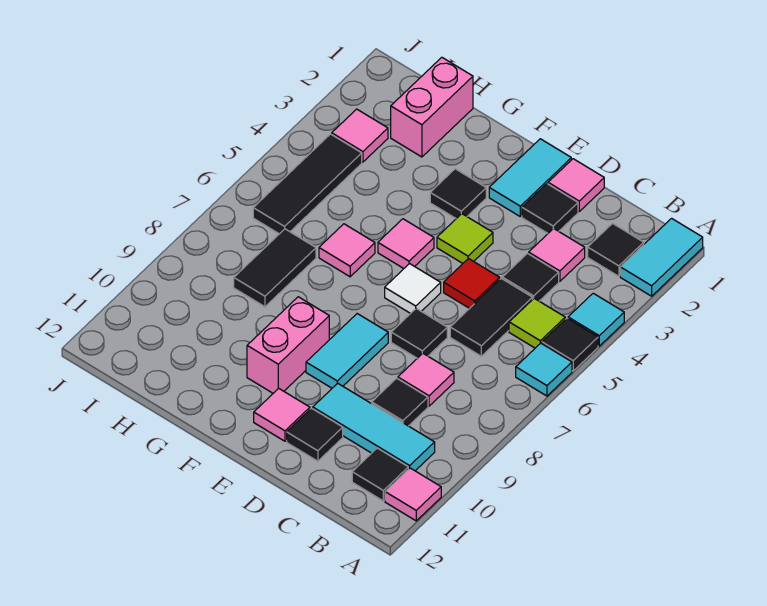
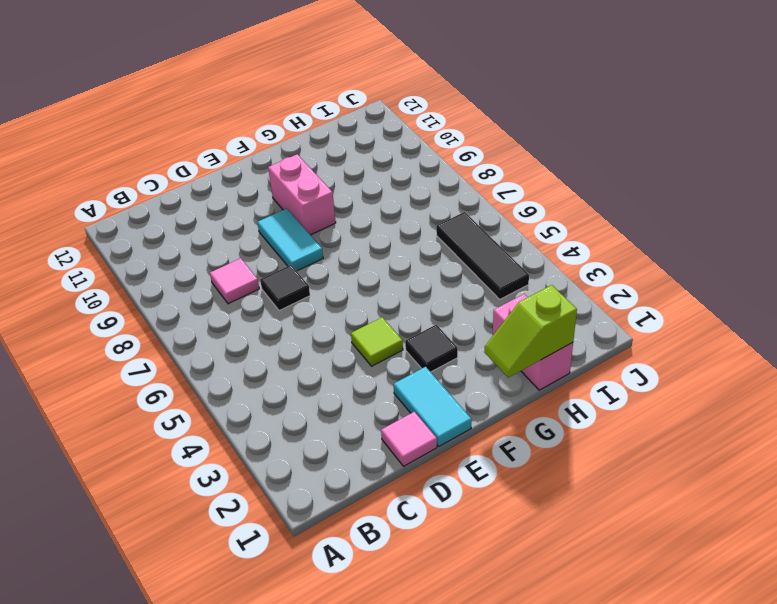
lime 1x2 slope [485,285,577,378] -> none
none -> cyan 1x2 tile [620,218,703,296]
none -> cyan 1x1 tile [568,293,624,346]
none -> black 1x1 tile [542,318,598,371]
none -> cyan 1x1 tile [516,343,572,396]

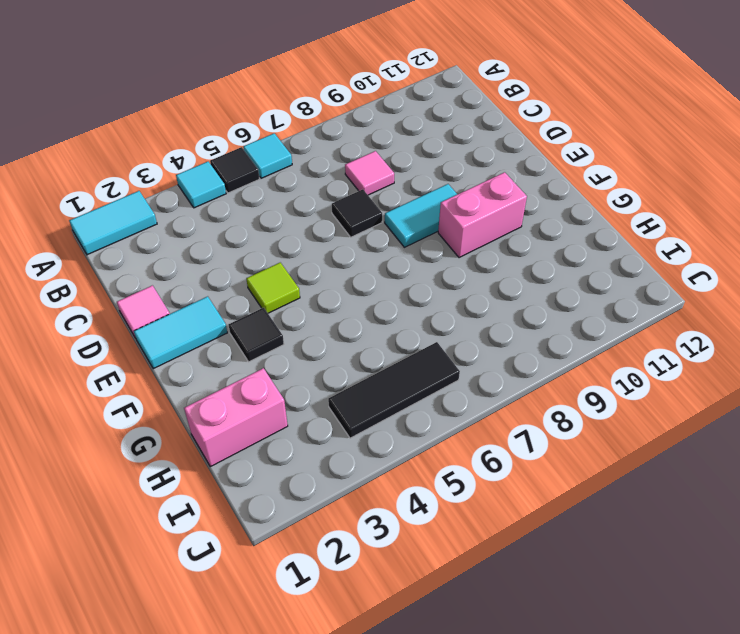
none -> pink 1x1 tile [385,468,441,521]
none -> black 1x1 tile [588,223,644,276]
none -> lime 1x1 tile [509,298,565,348]
none -> cyan 1x3 tile [313,383,435,471]

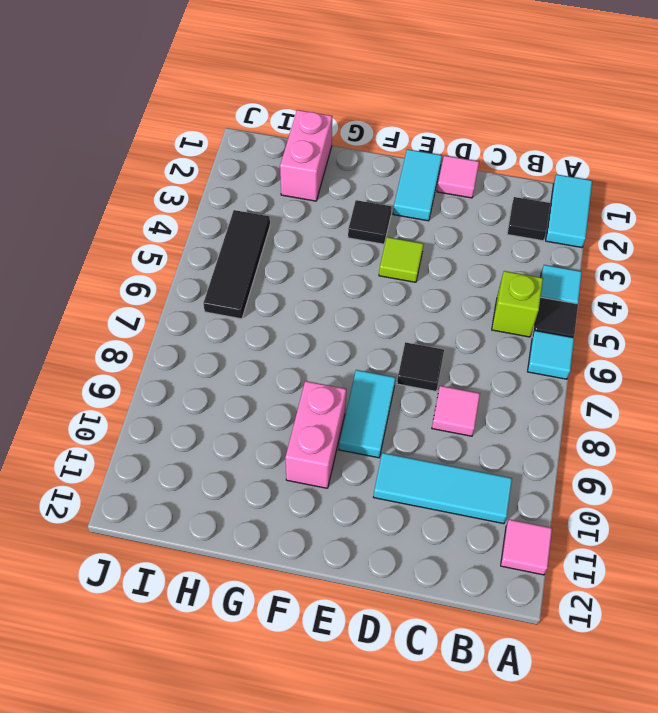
lime 1x1 brick [492,271,543,337] -> lime 1x1 tile [509,298,565,348]
none -> black 1x1 tile [352,448,408,501]
none -> pink 1x1 tile [529,228,585,281]
none -> black 1x1 tile [502,254,559,301]
none -> black 1x2 tile [450,278,532,356]

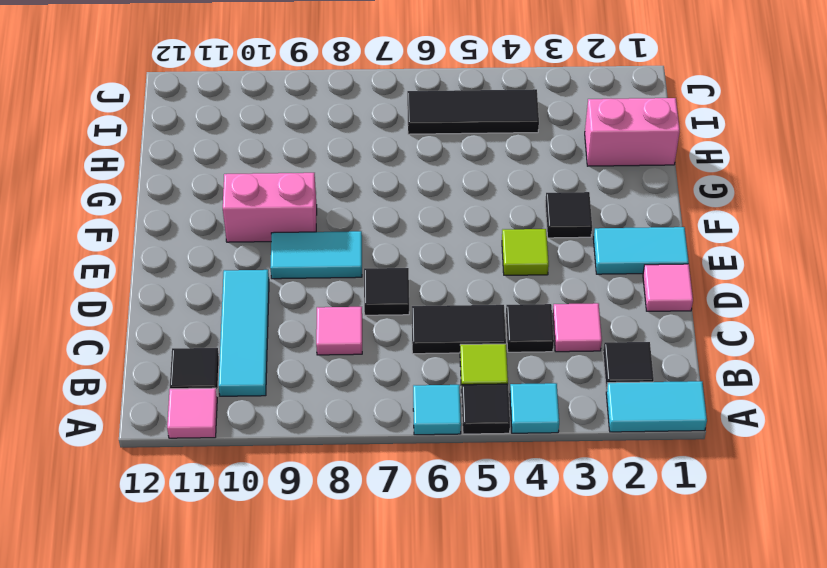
none -> black 1x1 tile [372,378,428,426]
none -> black 1x1 tile [522,184,578,233]
none -> red 1x1 tile [444,259,500,308]
none -> black 1x1 tile [287,408,343,461]

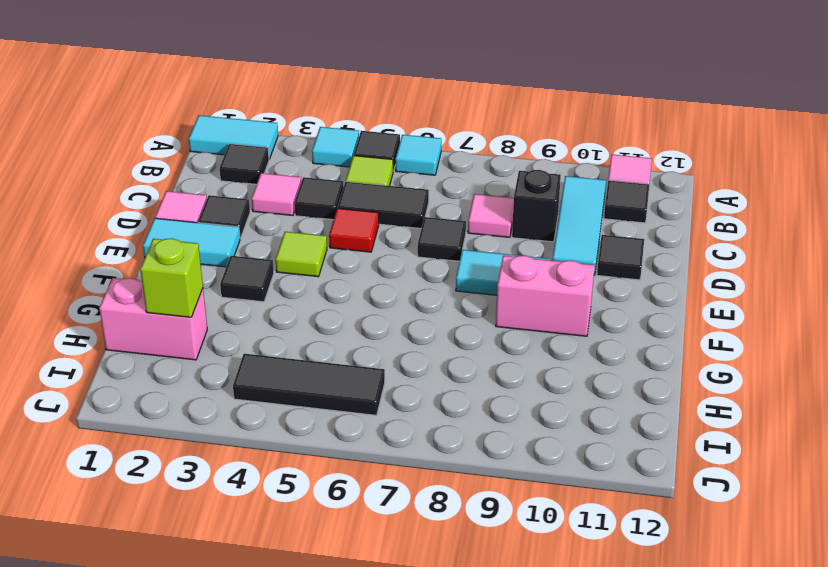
black 1x1 brick [512,170,561,242] -> black 1x1 tile [372,378,428,426]
lime 1x1 brick [140,238,203,317] -> none
none -> white 1x1 tile [385,264,441,314]
none -> pink 1x1 tile [254,388,310,441]
none -> pink 1x1 tile [378,219,434,268]
none -> pink 1x1 tile [319,224,375,277]

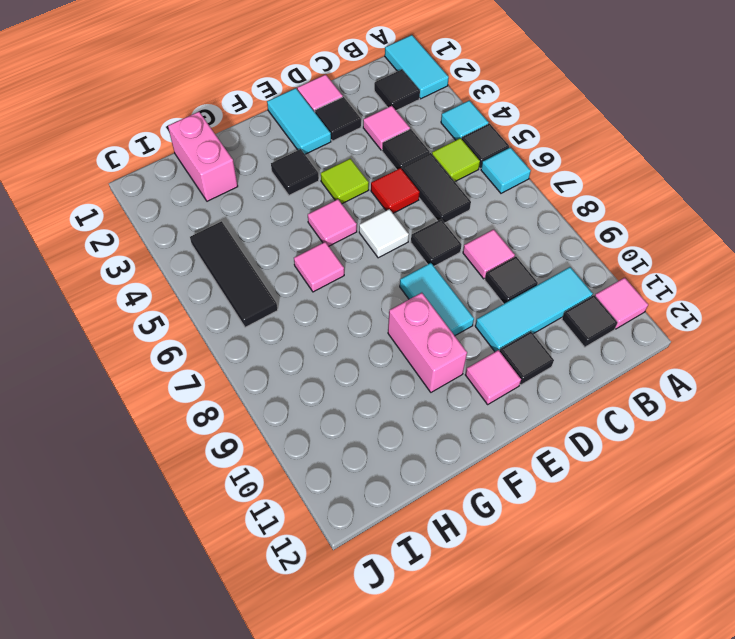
none -> black 1x2 tile [234,229,316,307]
none -> pink 1x1 tile [332,109,388,162]

